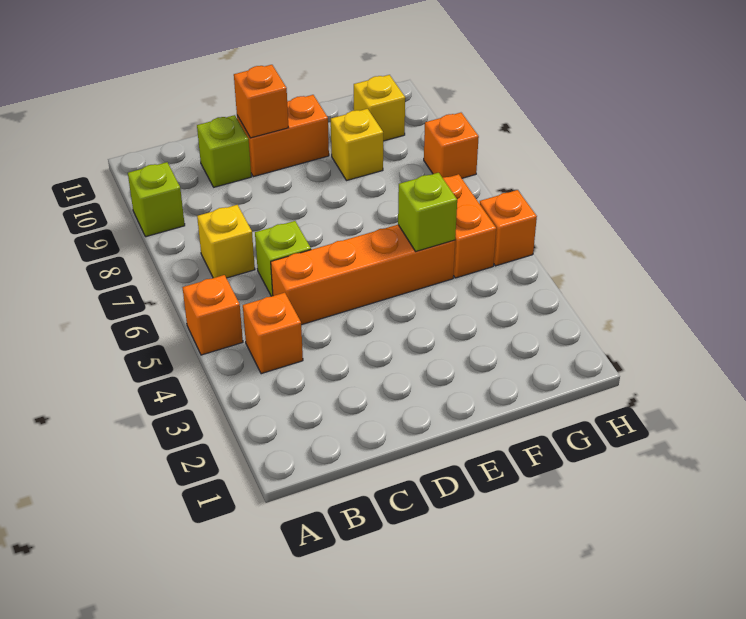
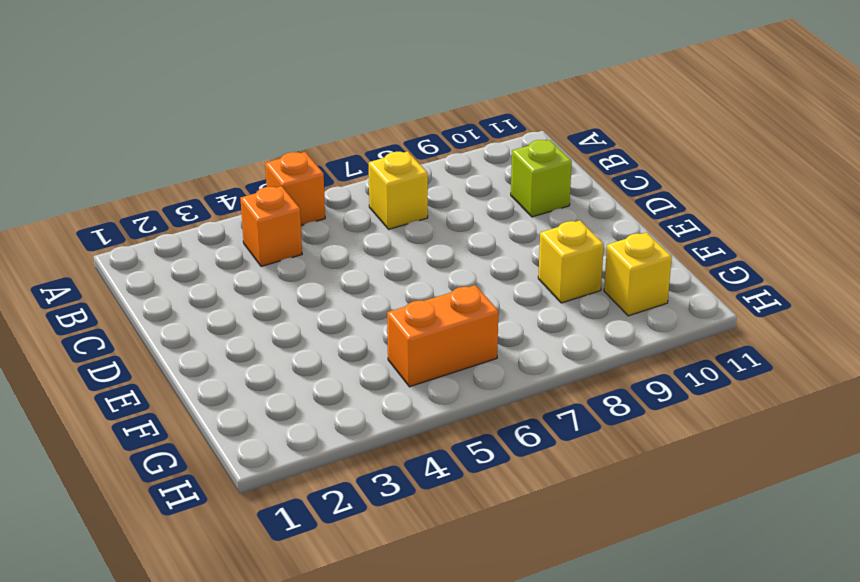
none -> lime 1x1 brick [128,162,185,237]
none -> orange 1x4 brick [271,225,455,325]
none -> lime 1x1 brick [255,221,311,296]

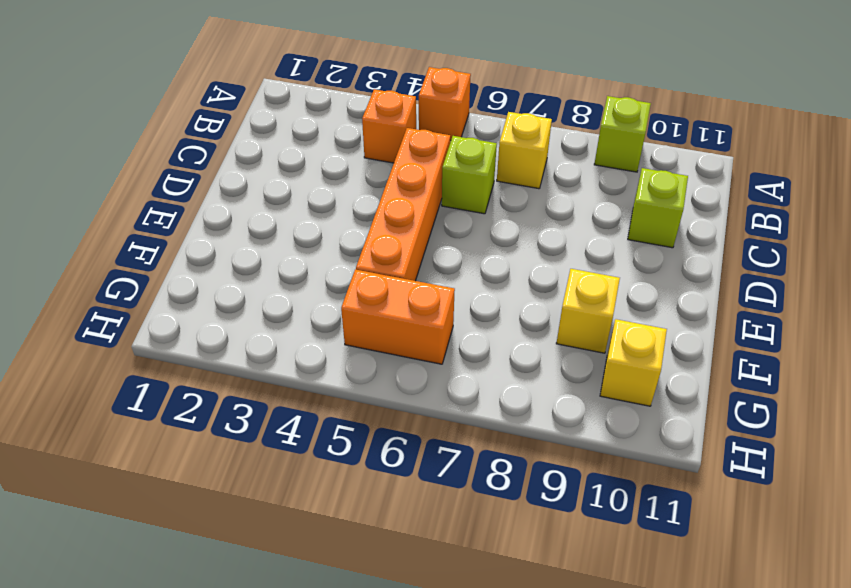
none -> orange 1x2 brick [237,95,329,177]
none -> orange 1x1 brick [480,190,537,266]
none -> orange 1x1 brick [424,113,479,178]

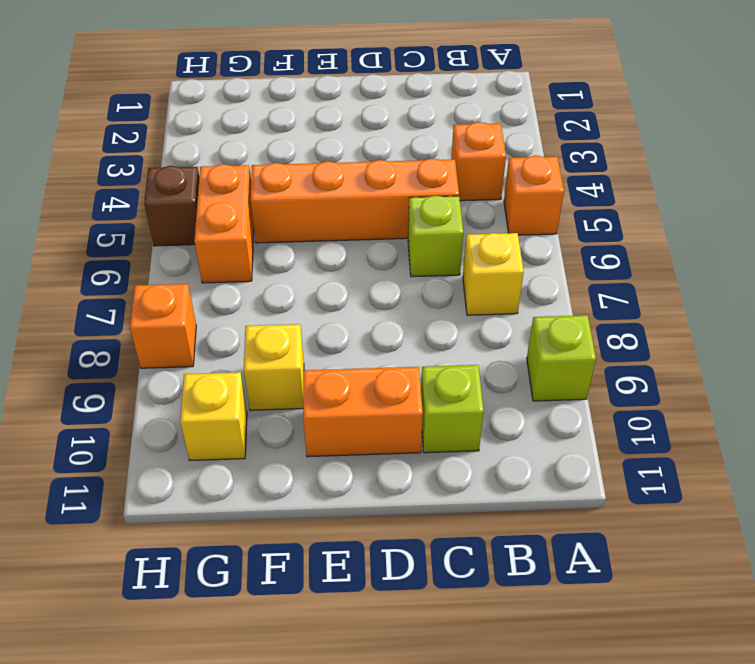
brown 1x1 brick [144,166,199,246] -> orange 1x1 brick [480,190,537,266]
none -> orange 1x1 brick [234,65,289,138]
none -> lime 1x1 brick [398,173,457,252]

